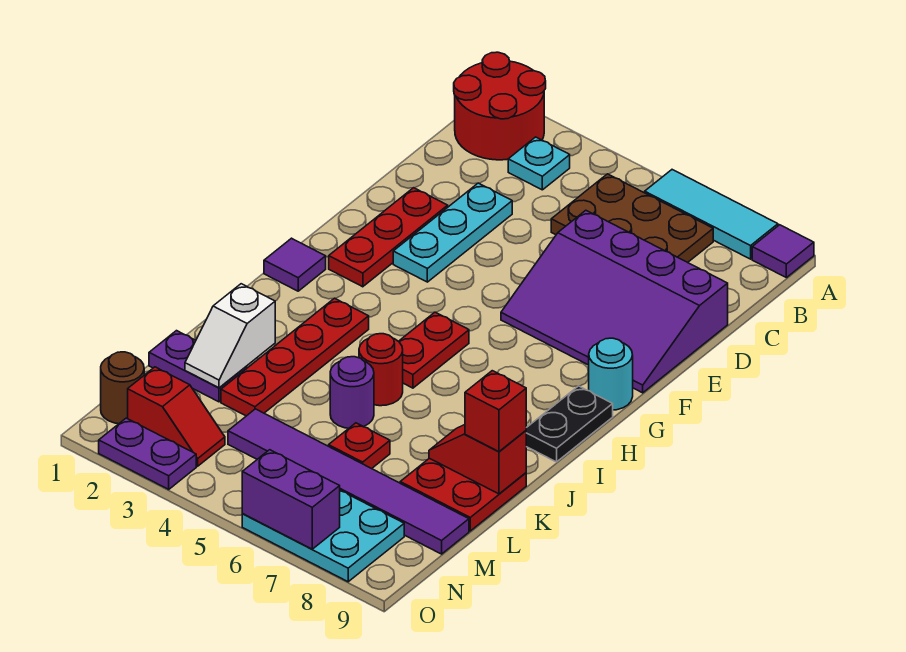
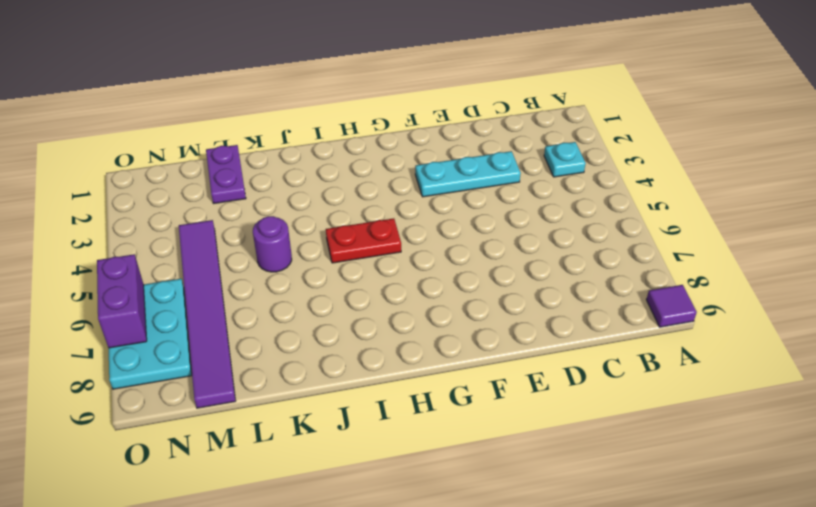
none -> red 2x2 round brick [454,52,546,160]
none -> cyan 1x3 tile [644,170,778,259]
none -> brown 2x3 plate [551,174,713,262]

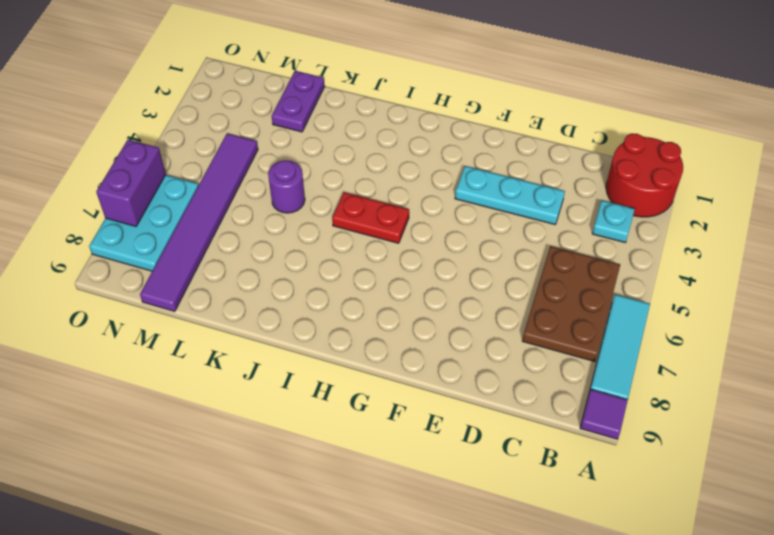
none -> purple 3x4 slope [501,210,728,393]
none -> red 1x3 plate [329,188,448,287]
none -> cyan 1x1 round brick [589,338,633,410]

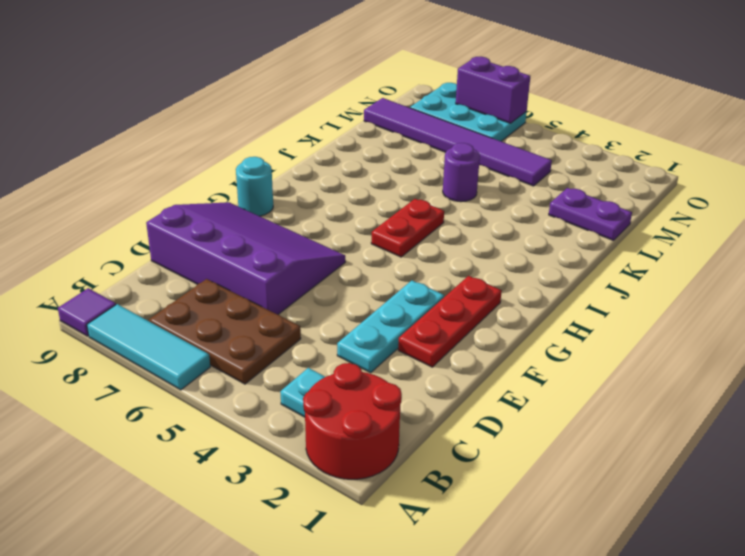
none -> purple 1x1 tile [264,238,326,291]
none -> black 1x2 plate [526,386,613,462]
none -> red 1x4 plate [221,298,369,416]

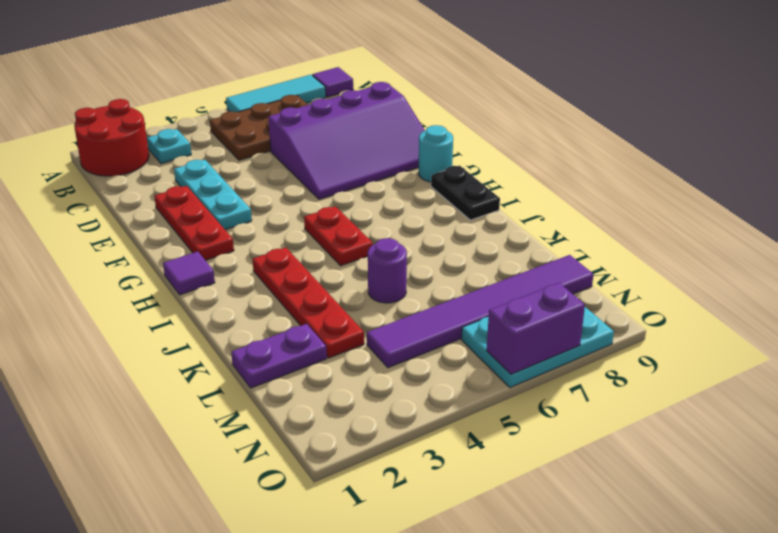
none -> red 1x1 round brick [359,334,403,406]
none -> red 2x2 plate [400,458,526,531]
none -> red 1x1 plate [329,423,390,469]

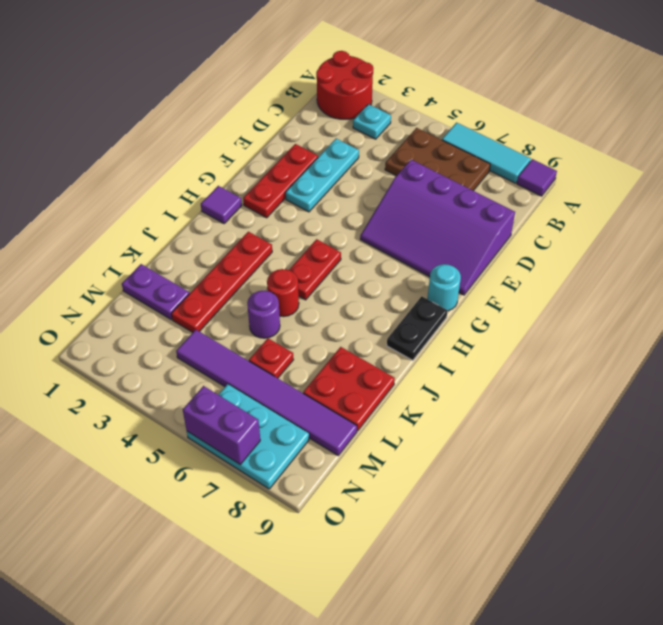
none -> brown 1x1 round brick [101,352,144,424]
none -> red 1x2 slope [128,367,225,466]
none -> purple 1x2 plate [99,418,196,489]

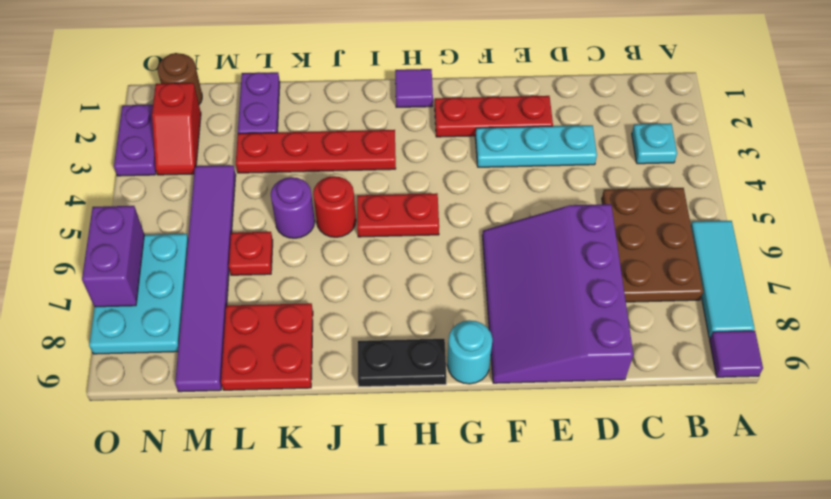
none -> red 2x2 round brick [454,52,546,160]
none -> white 1x2 slope [185,284,275,388]
none -> red 1x2 slope [429,425,526,494]

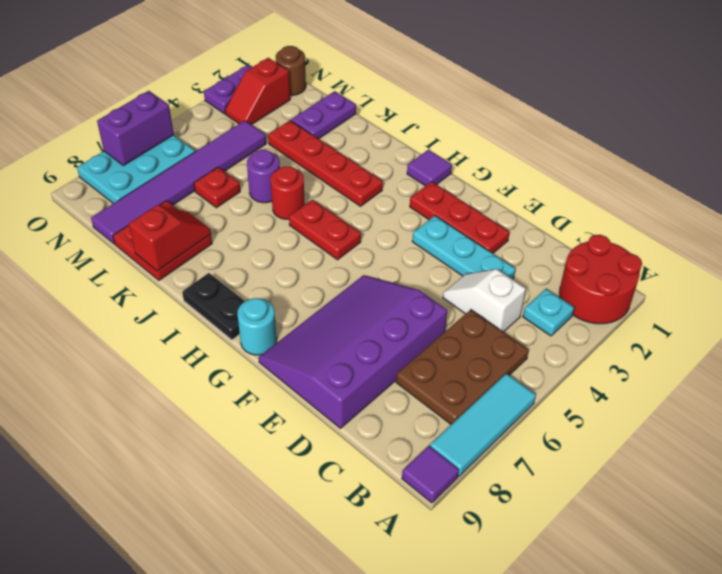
white 1x2 slope [443,269,526,332] -> white 1x2 slope moved to [185,284,275,388]
none -> red 1x1 brick [465,371,526,452]

